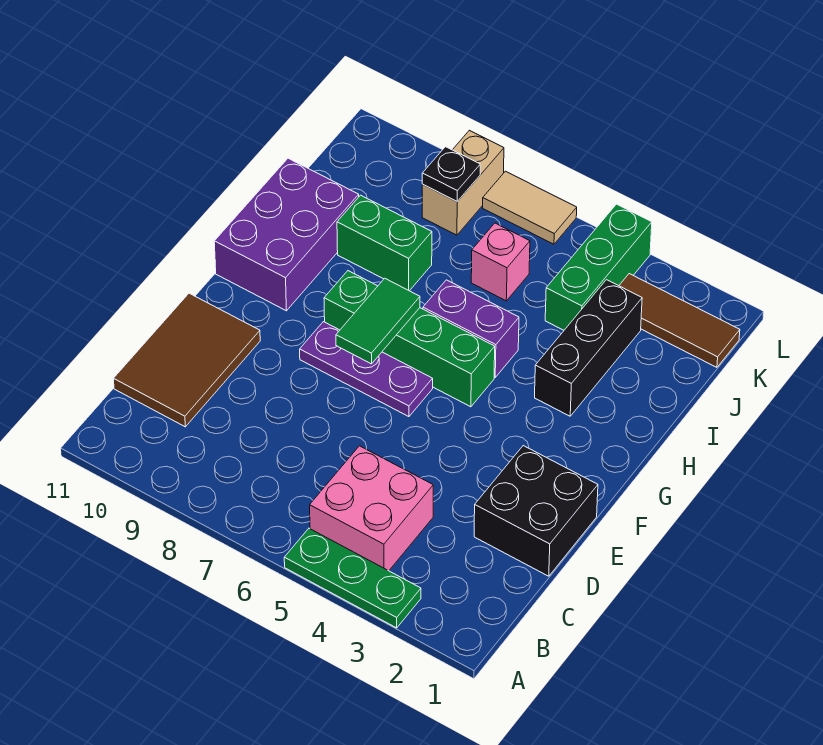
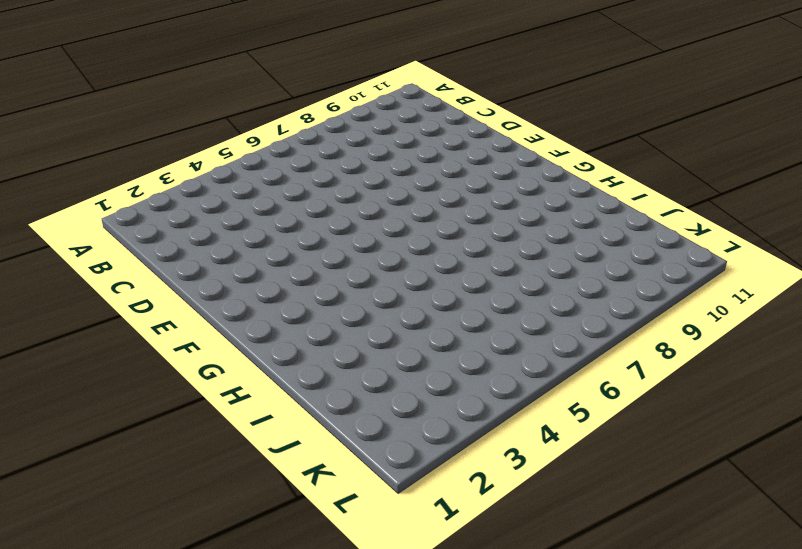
none -> green 1x3 plate [284,528,421,628]
none -> pink 2x2 brick [310,446,433,571]
none -> brown 2x3 tile [114,293,260,427]

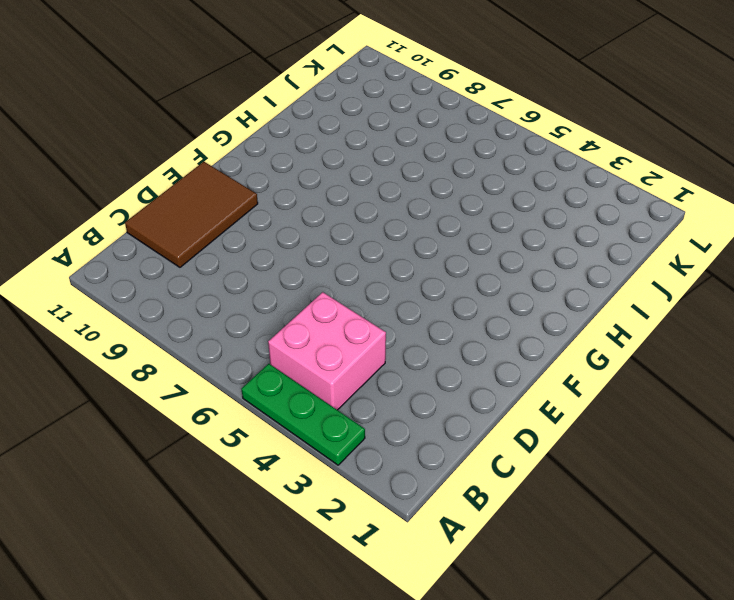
none -> black 2x2 brick [474,446,598,576]
none -> purple 1x3 plate [300,322,433,417]
none -> green 1x4 brick [324,271,495,407]

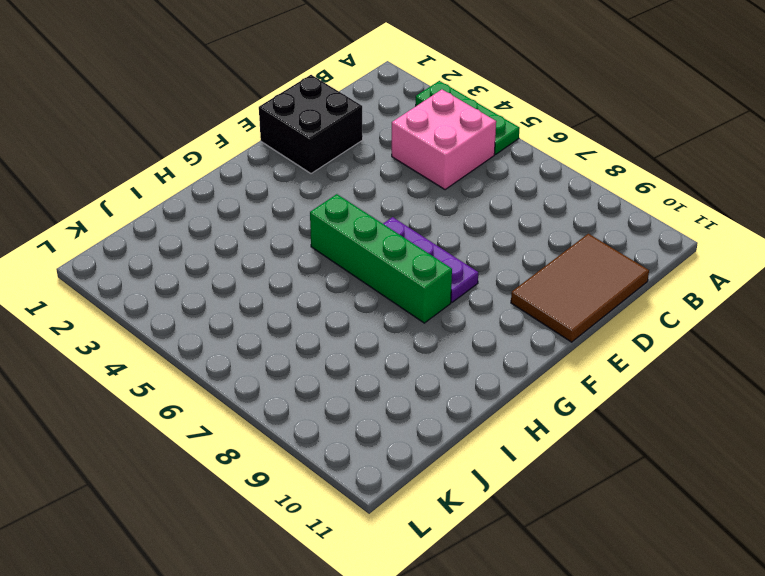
none -> purple 2x3 brick [214,158,359,311]
none -> black 1x3 brick [535,280,642,416]
none -> purple 1x2 brick [423,280,519,377]

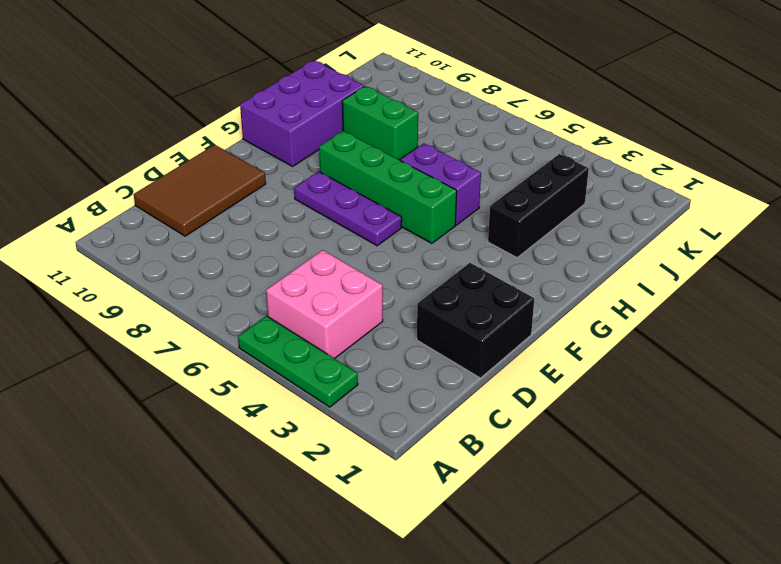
none -> green 1x3 brick [545,204,652,330]
none -> pink 1x1 brick [471,223,530,301]
none -> brown 1x3 tile [619,274,740,367]

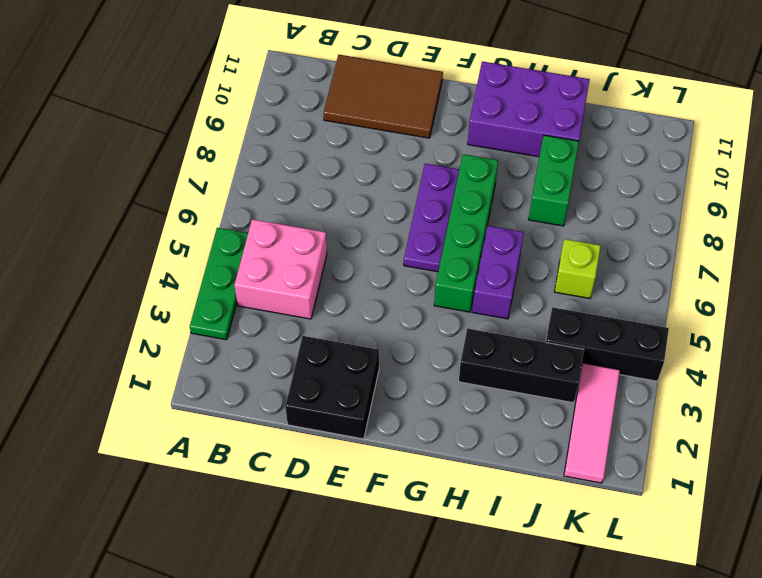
black 1x3 brick [546,307,669,381] -> green 1x3 brick [545,204,652,330]
lime 1x1 brick [554,239,601,298] -> pink 1x1 brick [471,223,530,301]
pink 1x3 tile [564,363,620,483] -> brown 1x3 tile [619,274,740,367]
none -> tan 1x2 brick [422,130,504,235]
none -> tan 1x2 tile [483,171,577,244]
none -> green 1x2 tile [336,278,420,364]

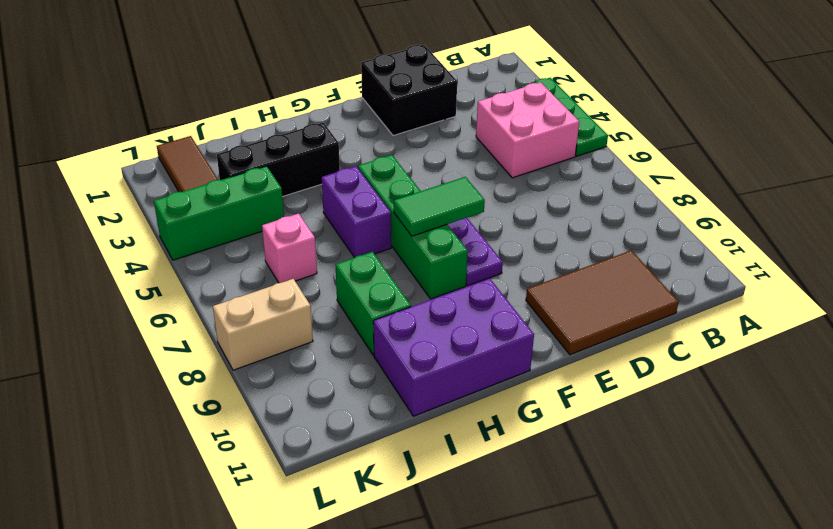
none -> tan 1x2 tile [483,171,577,244]
none -> black 1x1 plate [422,147,480,201]

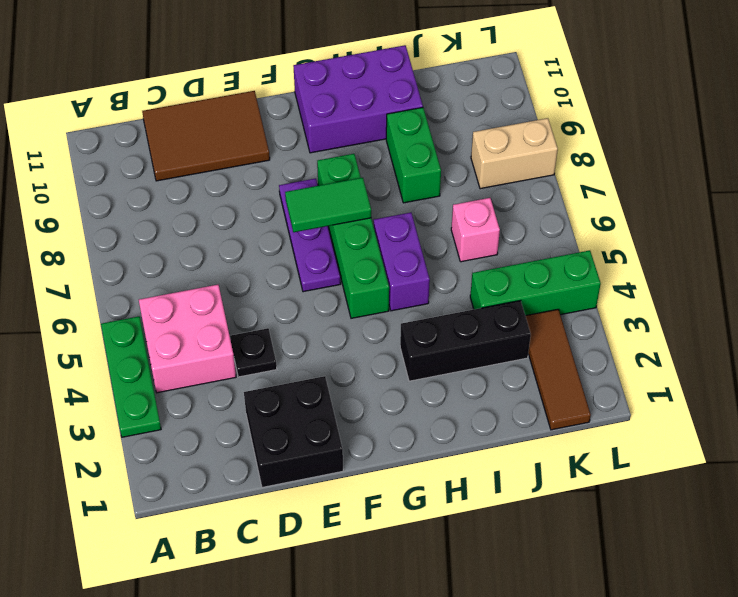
black 1x1 plate [230,328,277,377] -> black 1x1 plate moved to [422,147,480,201]
none -> tan 1x2 tile [483,171,577,244]

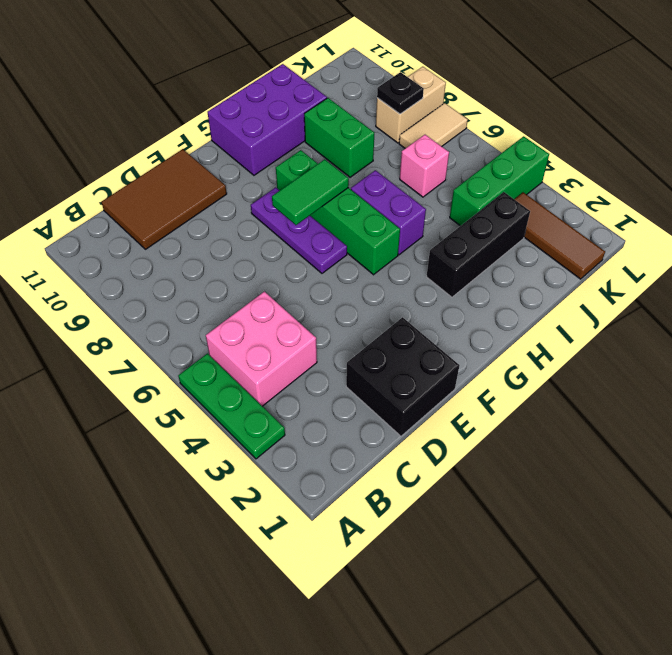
tan 1x2 tile [399,103,468,148] -> tan 1x2 tile turned to [483,171,577,244]

